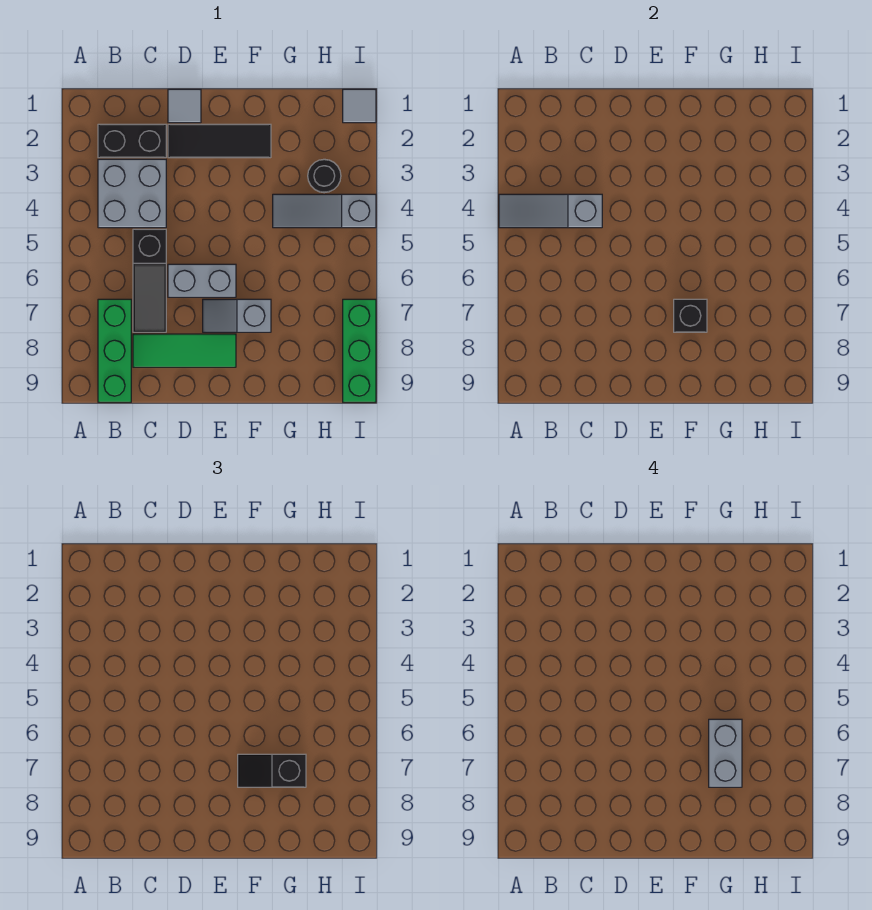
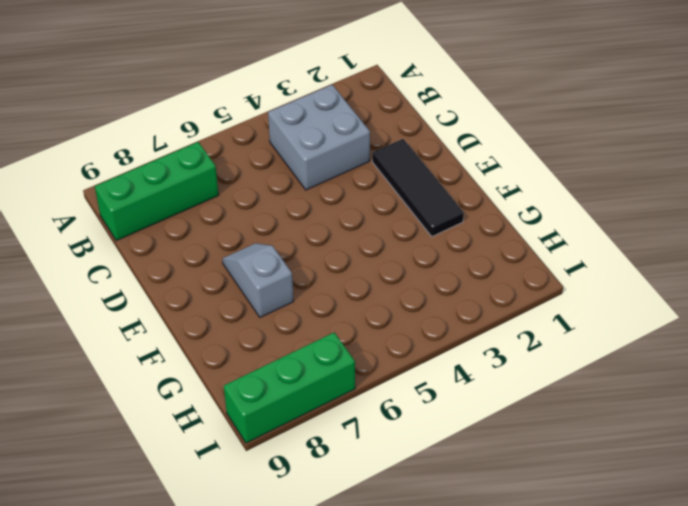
none -> black 1x2 brick [98,124,166,158]
none -> black 1x3 slope [133,229,166,332]
none -> green 1x3 tile [133,334,236,367]

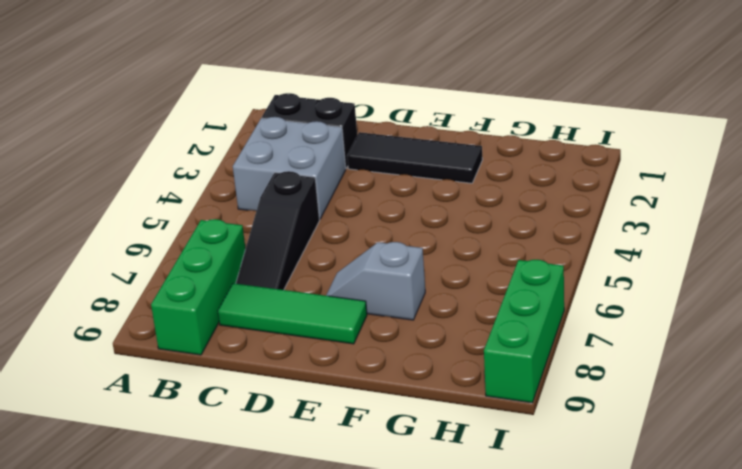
none -> grey 1x1 tile [168,89,201,123]
none -> grey 1x2 brick [168,264,236,297]
none -> grey 1x3 slope [273,194,376,228]

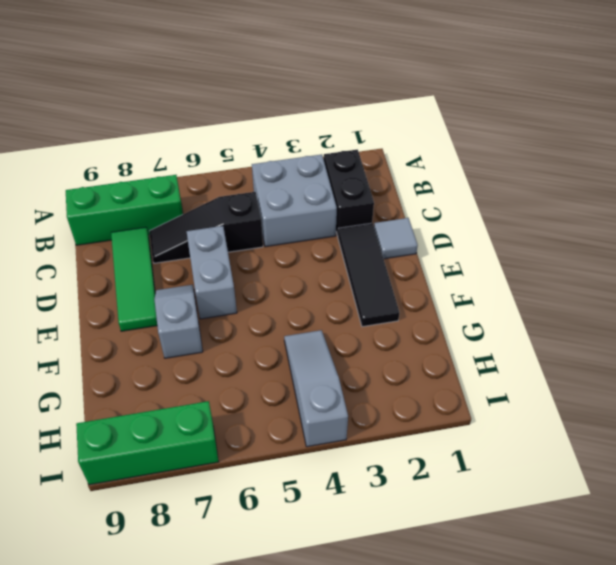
none -> black 1x1 round brick [308,159,341,193]
none -> grey 1x1 tile [343,89,376,123]
none -> grey 1x3 slope [499,194,602,228]

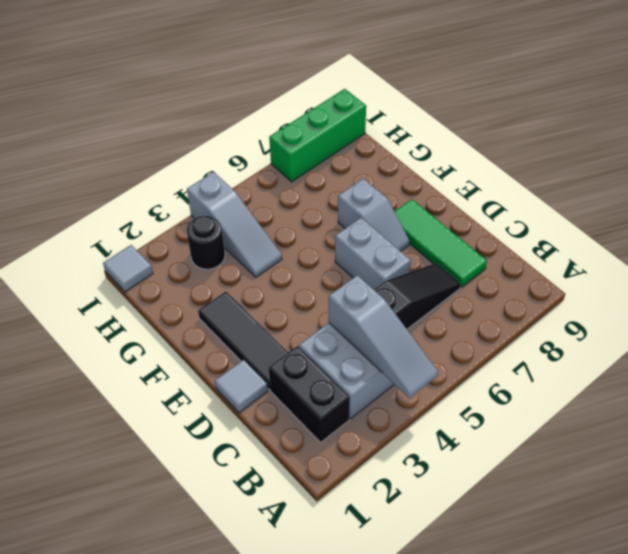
none -> green 1x3 brick [98,299,131,402]
none -> black 1x1 brick [674,299,707,332]
none -> black 1x2 slope [238,754,306,787]

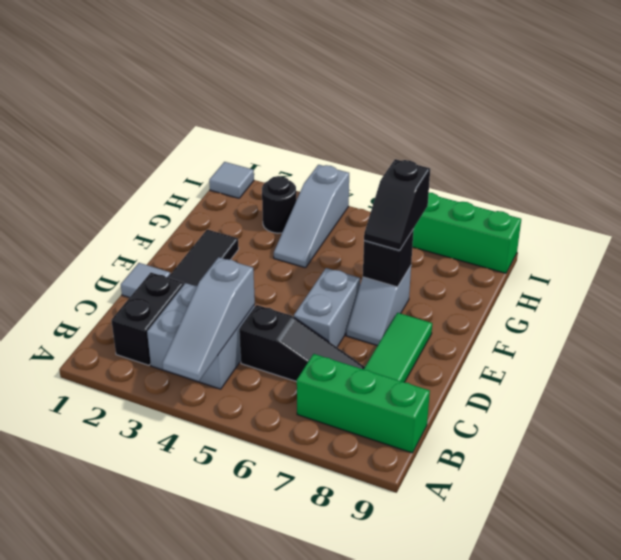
none -> grey 1x2 brick [709,719,742,787]

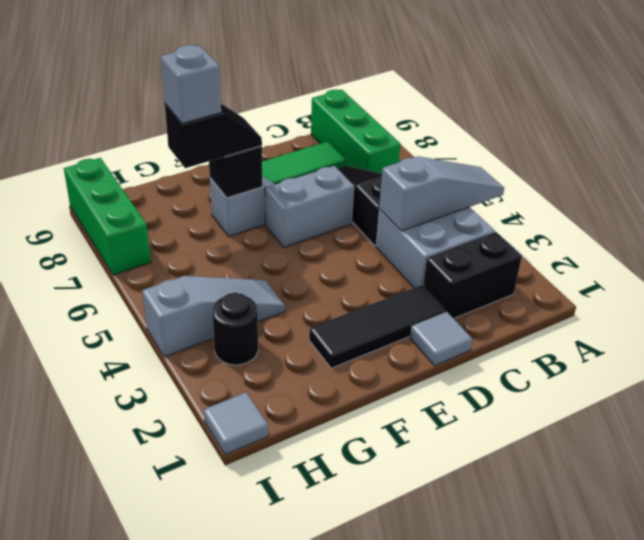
grey 1x1 brick [161,45,221,124] -> grey 1x2 brick [709,719,742,787]

